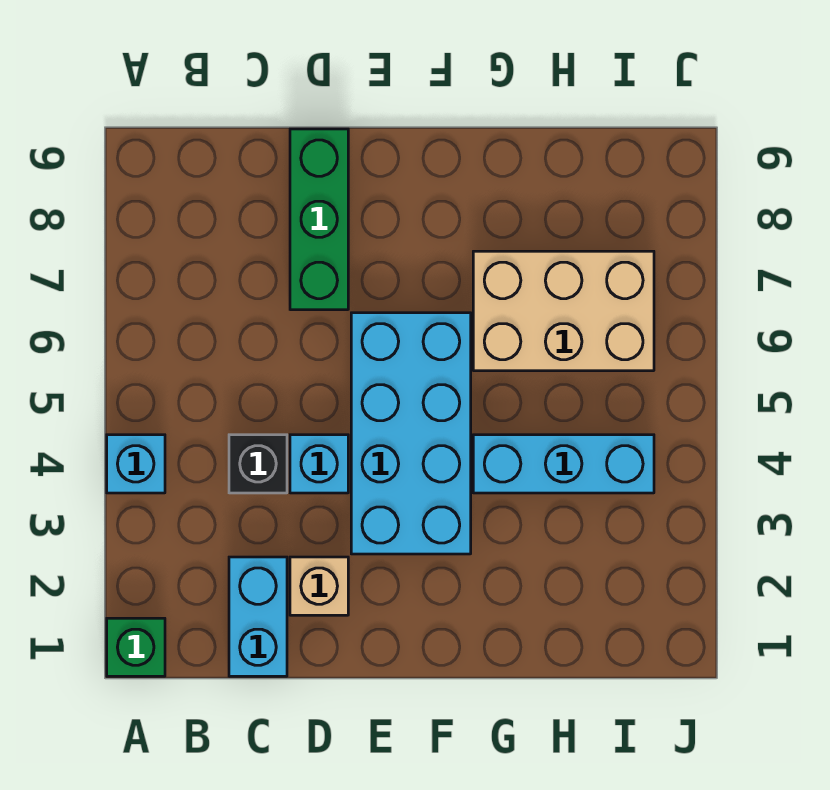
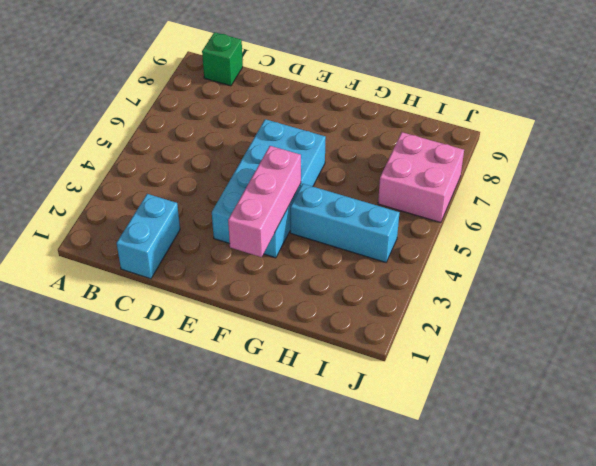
green 1x1 brick [202,32,243,86] -> green 1x1 brick moved to [107,618,165,676]
pink 1x3 brick [228,146,301,257] -> none
pink 2x2 brick [378,132,464,223] -> tan 2x3 brick [473,251,654,371]
none -> cyan 1x1 brick [107,435,165,493]
none -> black 1x1 brick [229,435,287,493]

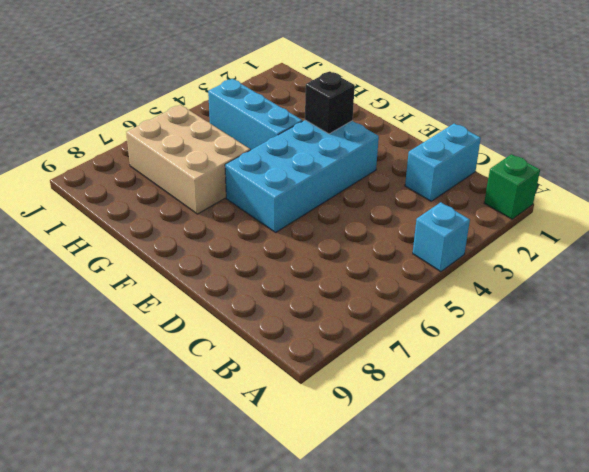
black 1x1 brick [305,71,355,134] -> black 1x1 brick moved to [229,435,287,493]
none -> tan 1x1 brick [290,557,348,615]
none -> cyan 1x1 brick [290,435,348,493]

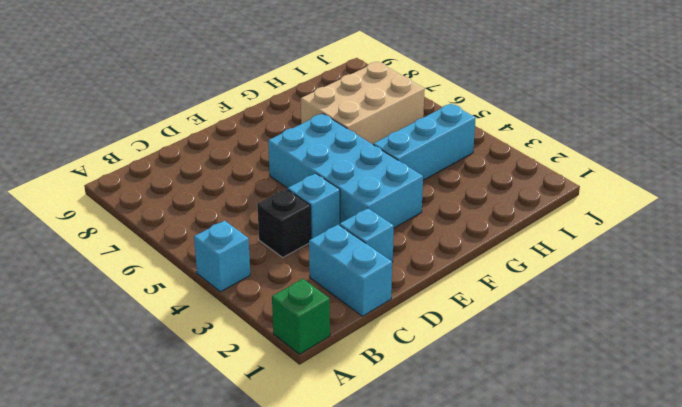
cyan 1x1 brick [340,208,394,262] -> tan 1x1 brick [290,557,348,615]
none -> green 1x3 brick [290,129,348,310]

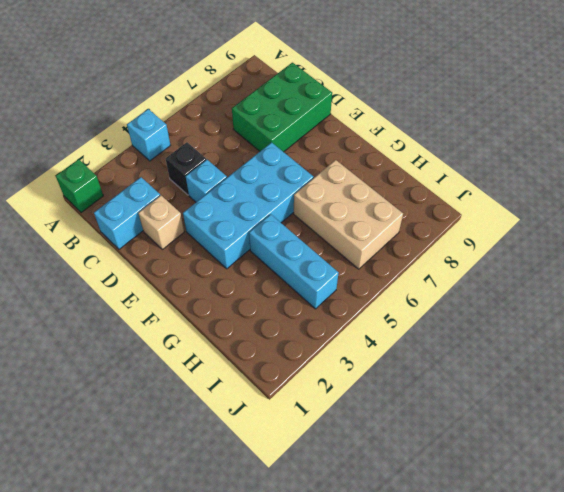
green 2x3 brick [232,63,332,152] -> green 1x3 brick [290,129,348,310]

